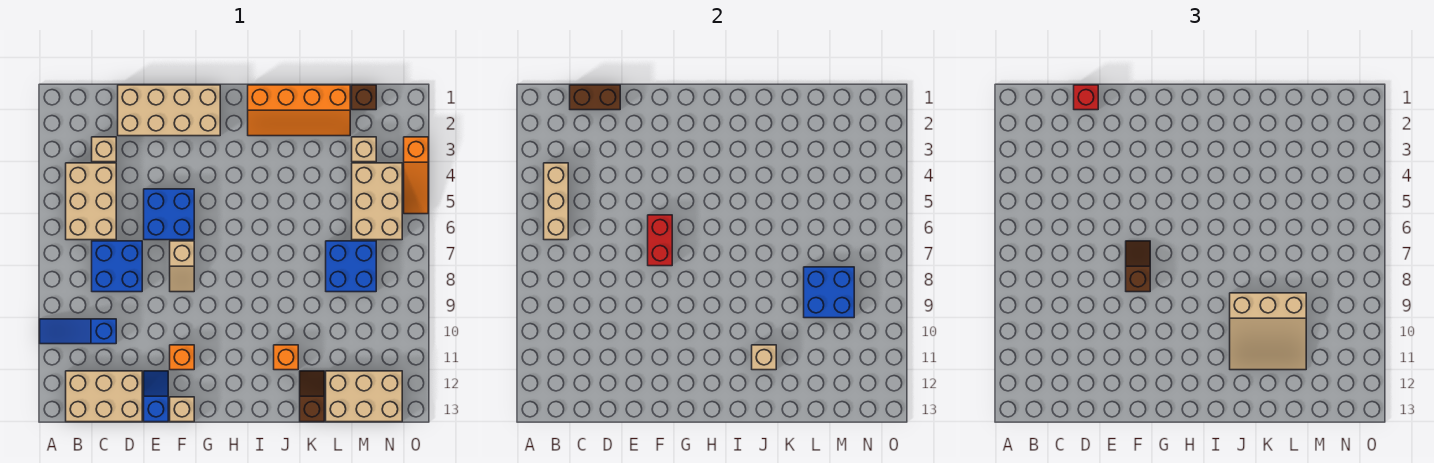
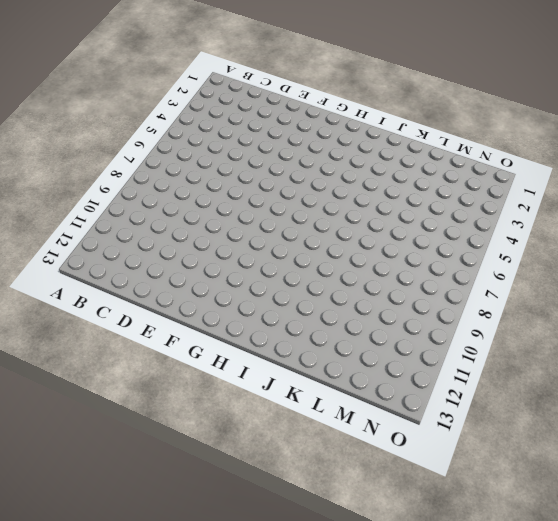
none -> blue 1x3 slope [40,319,116,344]
none -> tan 2x3 brick [66,163,116,240]
none -> tan 2x3 brick [66,371,142,422]

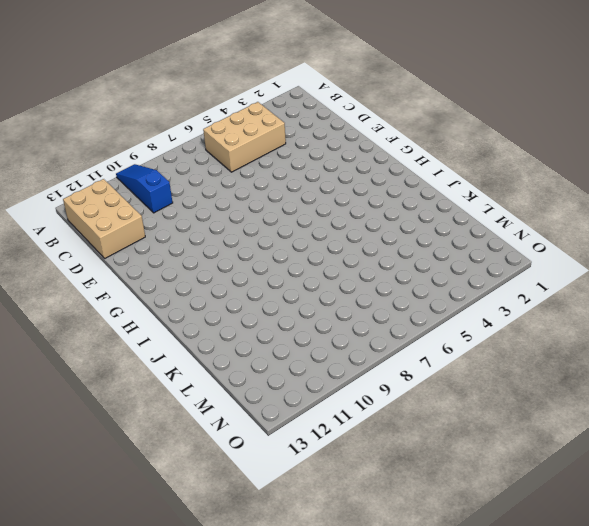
none -> tan 1x1 brick [92,137,116,162]
none -> blue 2x2 brick [92,241,142,292]
none -> tan 2x4 brick [118,85,220,136]

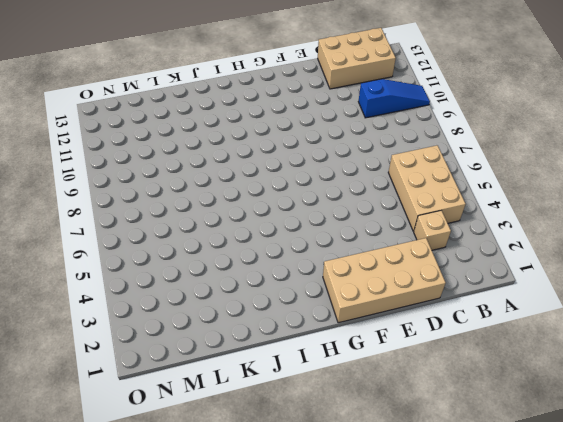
none -> blue 2x2 brick [92,241,142,292]
none -> blue 2x2 brick [144,189,194,240]
none -> blue 1x2 slope [144,371,168,422]

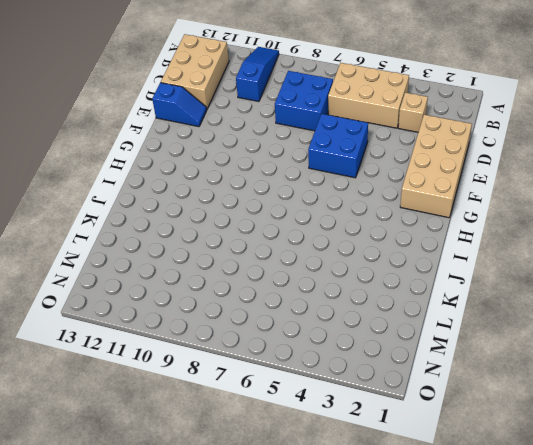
none -> tan 1x2 slope [170,241,194,292]
none -> orange 1x1 brick [170,345,194,370]
none -> tan 1x1 brick [170,397,194,422]

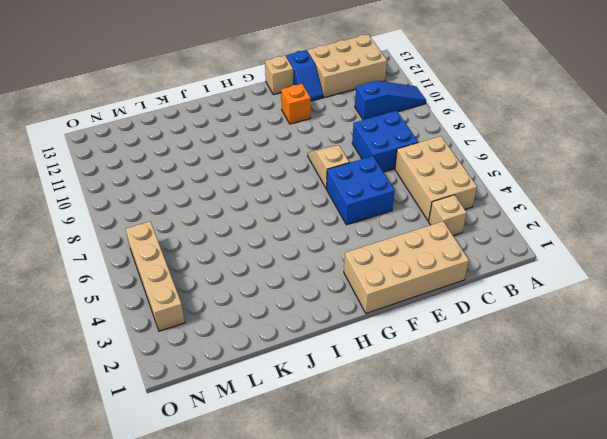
tan 1x4 brick [126,221,185,331] -> tan 2x3 brick [352,163,402,240]
none -> orange 2x4 slope [248,85,350,136]
none -> orange 1x1 brick [274,345,298,370]
none -> brown 1x2 slope [300,371,324,422]

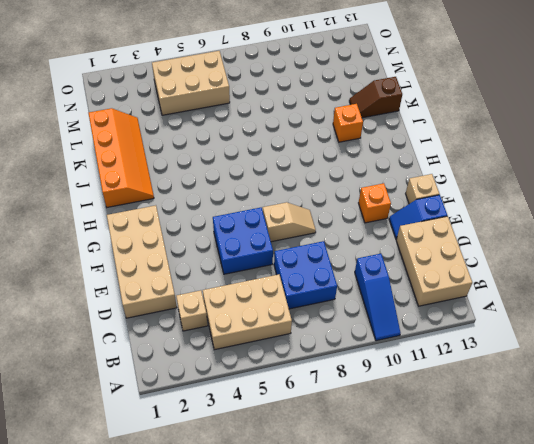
none -> blue 2x2 brick [326,241,376,292]
none -> tan 2x3 brick [326,371,402,422]
none -> brown 1x1 brick [352,85,376,110]

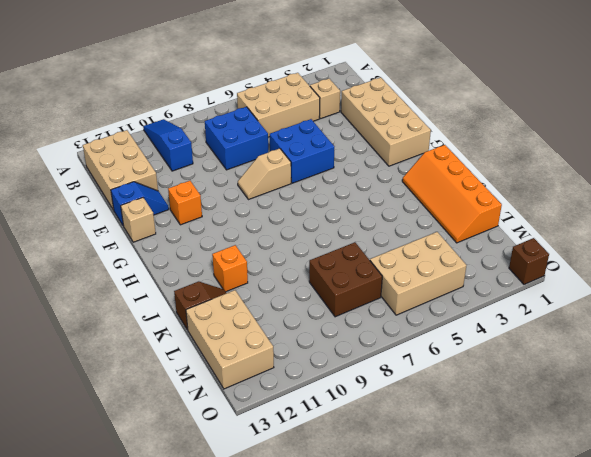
brown 2x2 brick [309,242,382,317] -> blue 2x2 brick [326,241,376,292]
brown 1x1 brick [509,238,549,284] -> brown 1x1 brick moved to [352,85,376,110]
none -> tan 1x1 brick [352,137,376,162]
none -> orange 1x3 slope [404,137,428,214]
none -> tan 1x3 brick [544,163,568,240]

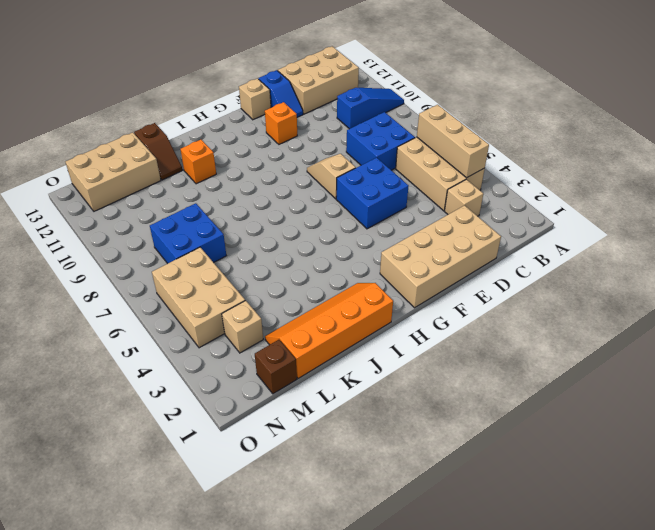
none -> orange 1x3 slope [404,137,428,214]
none -> brown 1x2 brick [570,85,620,110]
none -> red 1x2 brick [648,215,672,266]

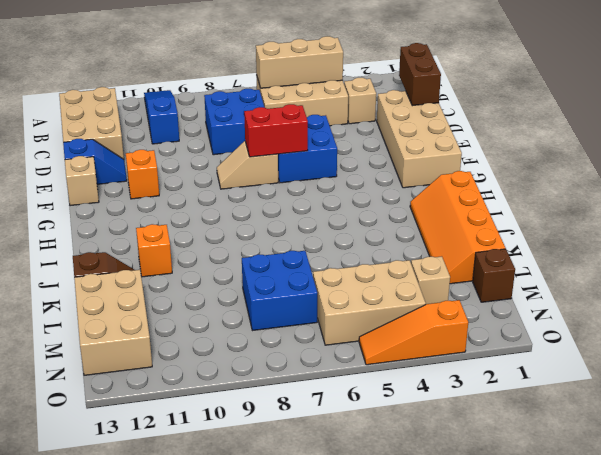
none -> tan 1x1 brick [752,345,776,370]
none -> blue 2x2 brick [804,267,854,318]
none -> red 1x1 brick [1074,85,1098,110]

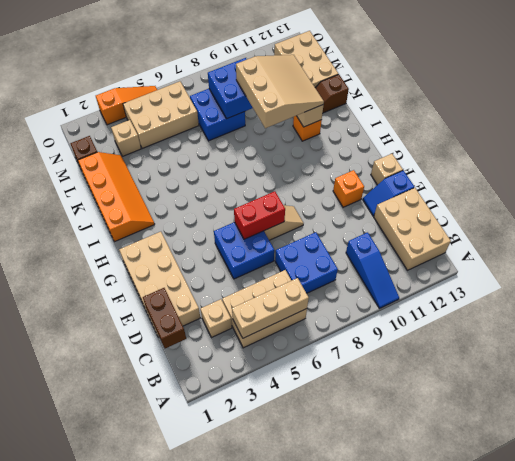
none -> red 1x1 brick [1074,85,1098,110]
none -> brown 1x2 slope [1126,241,1150,292]

